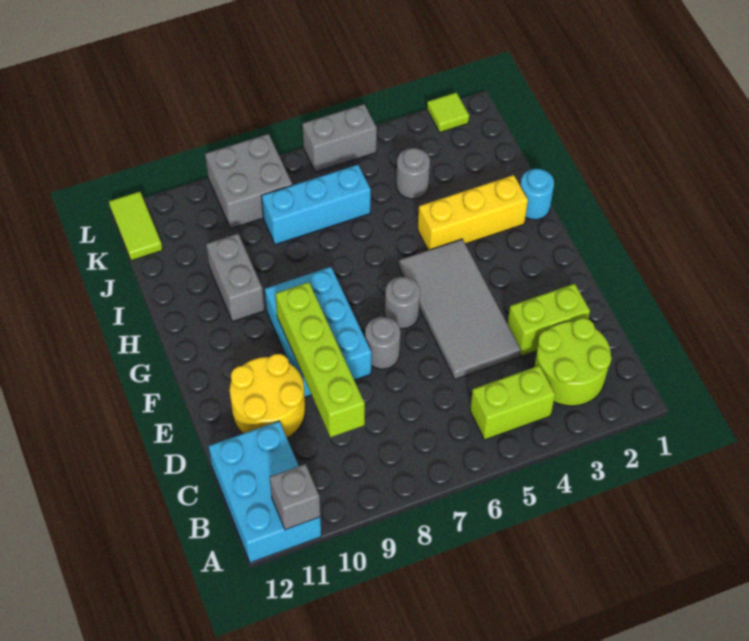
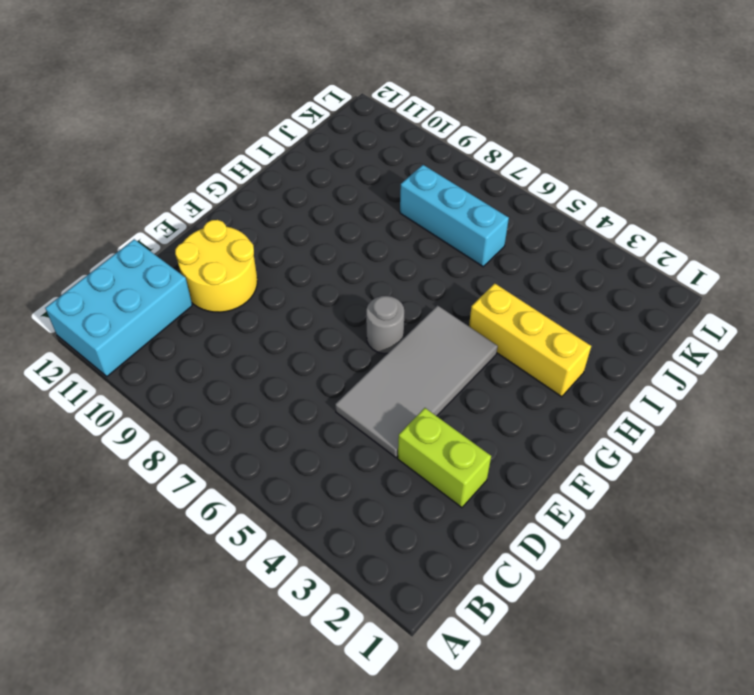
none -> lime 2x2 round brick [534,318,612,406]
none -> lime 1x2 brick [470,366,555,440]
none -> grey 1x1 round brick [365,317,400,369]

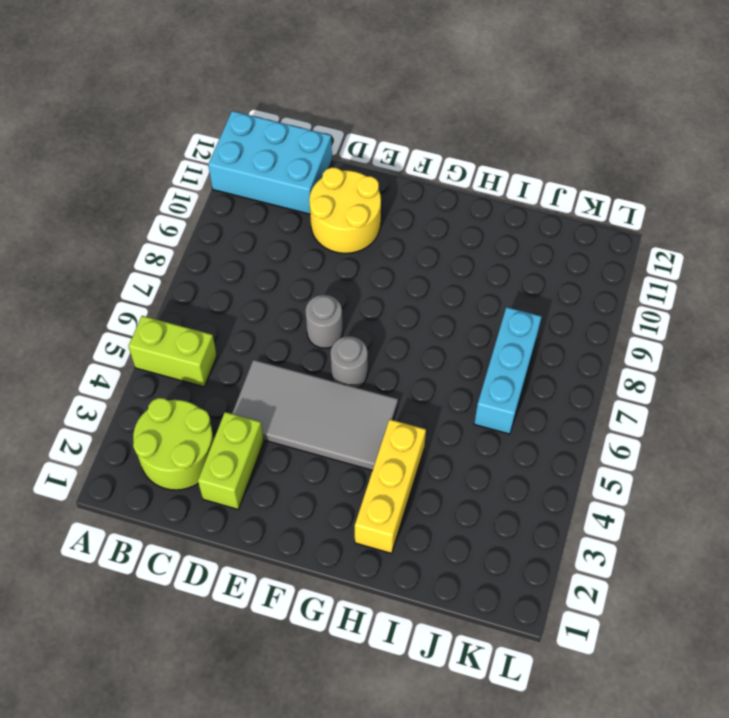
lime 1x2 brick [128,316,217,387] -> lime 1x2 brick turned to [470,366,555,440]
none -> cyan 2x3 brick [265,267,371,397]
none -> cyan 1x1 round brick [520,169,554,220]
none -> grey 1x2 brick [206,234,264,322]

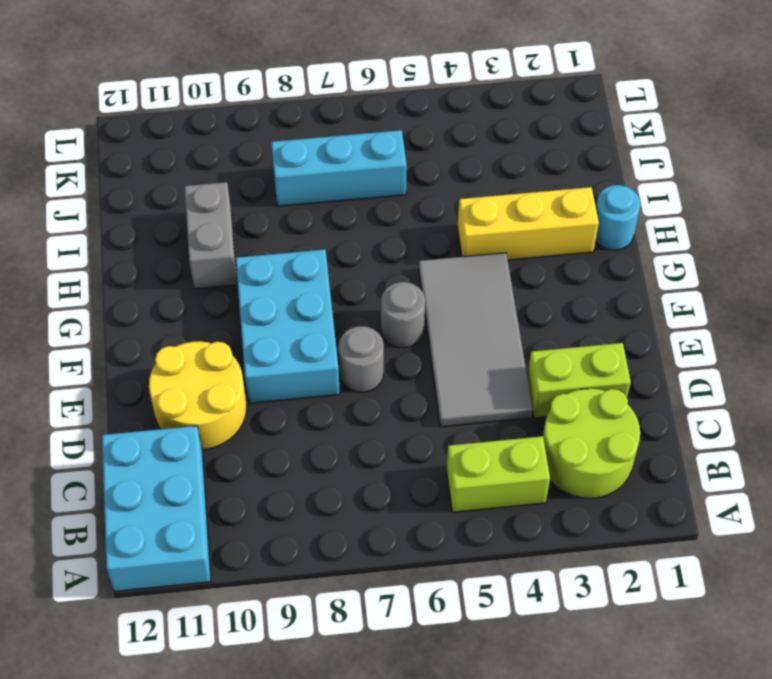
none -> grey 1x1 round brick [396,148,430,199]
none -> grey 2x2 brick [205,134,292,229]
none -> lime 1x2 tile [109,192,162,261]

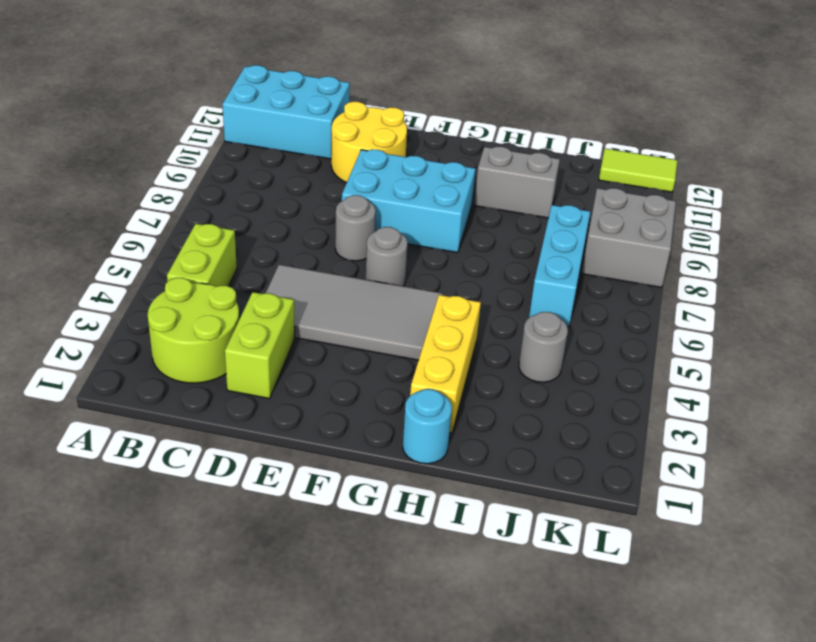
none -> lime 1x1 tile [427,93,469,132]
none -> grey 1x2 brick [303,104,377,172]
none -> grey 1x1 brick [270,464,320,530]

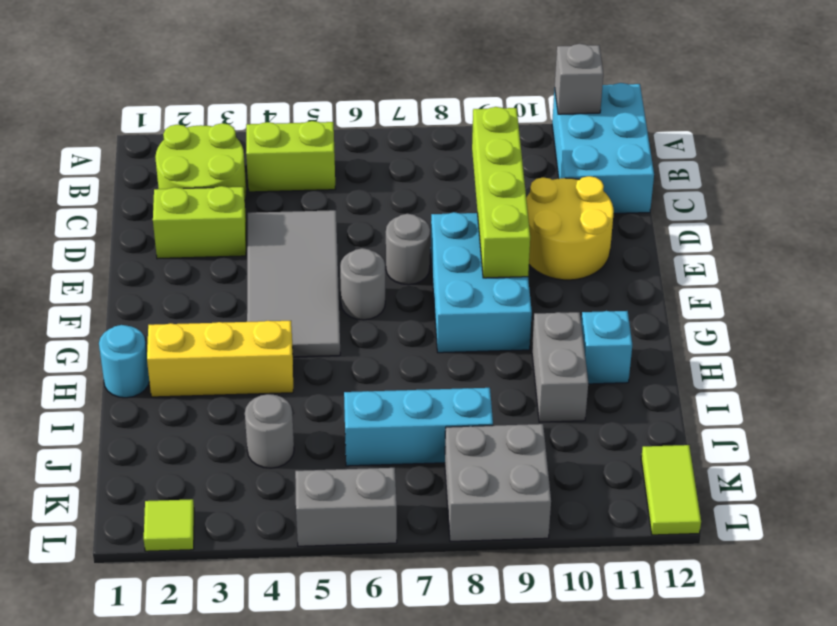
cyan 1x1 brick [581,311,632,384] -> none

